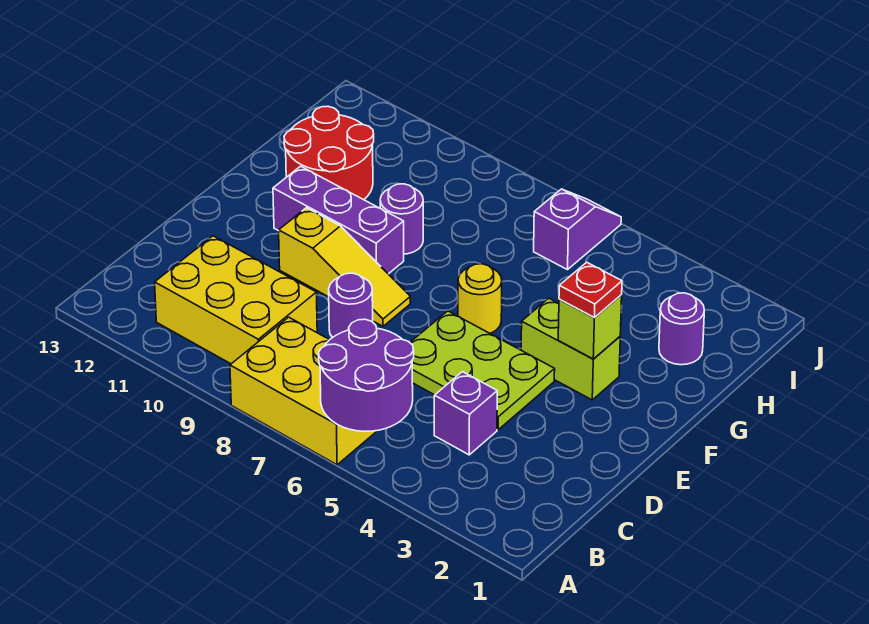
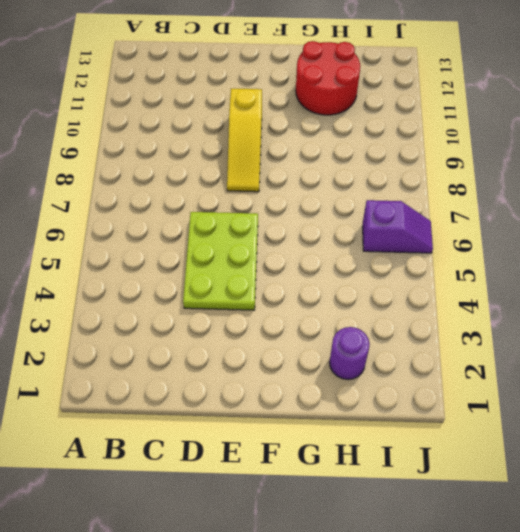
none -> yellow 2x3 brick [230,317,378,465]
none -> yellow 2x3 brick [155,236,317,364]
none -> purple 1x1 brick [434,372,497,455]

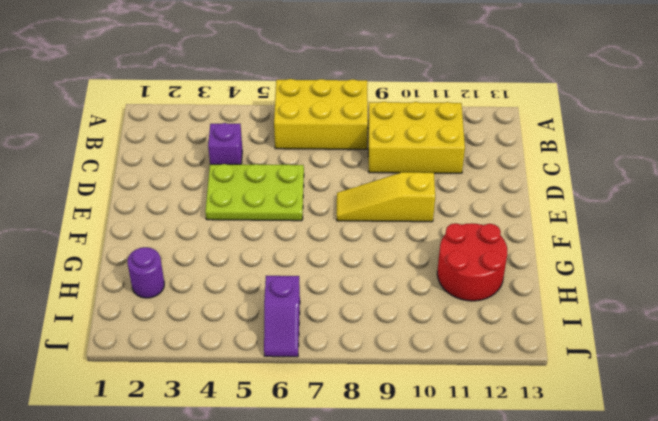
none -> purple 1x1 round brick [329,273,373,338]
none -> lime 1x2 brick [521,298,620,400]
none -> yellow 1x1 round brick [458,264,502,333]

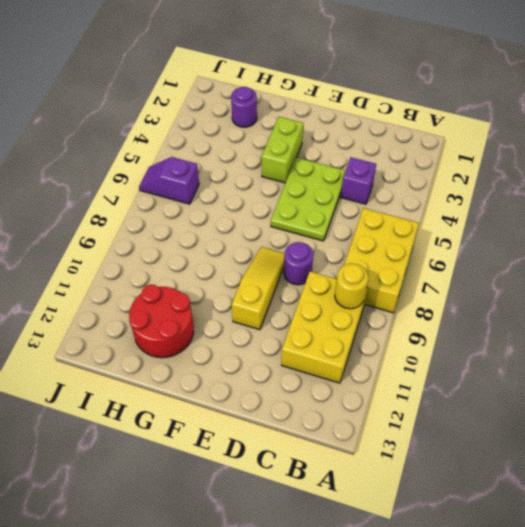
yellow 1x1 round brick [335,264,368,309] -> yellow 1x1 round brick moved to [458,264,502,333]
none -> purple 1x3 brick [273,166,404,274]
none -> purple 1x1 round brick [380,184,423,254]
none -> purple 2x2 round brick [319,319,414,431]

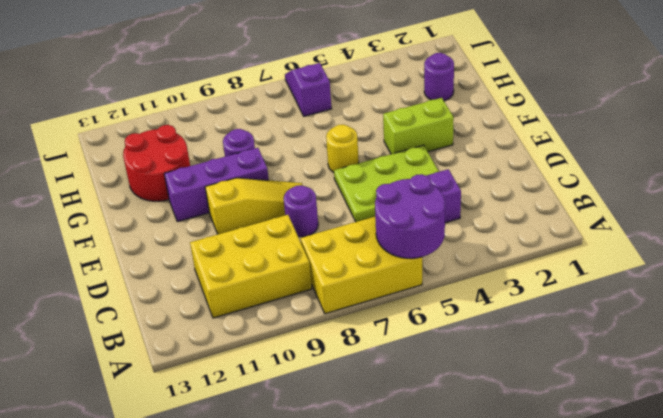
none -> lime 1x1 brick [558,295,622,359]
none -> red 1x1 plate [559,262,622,317]

